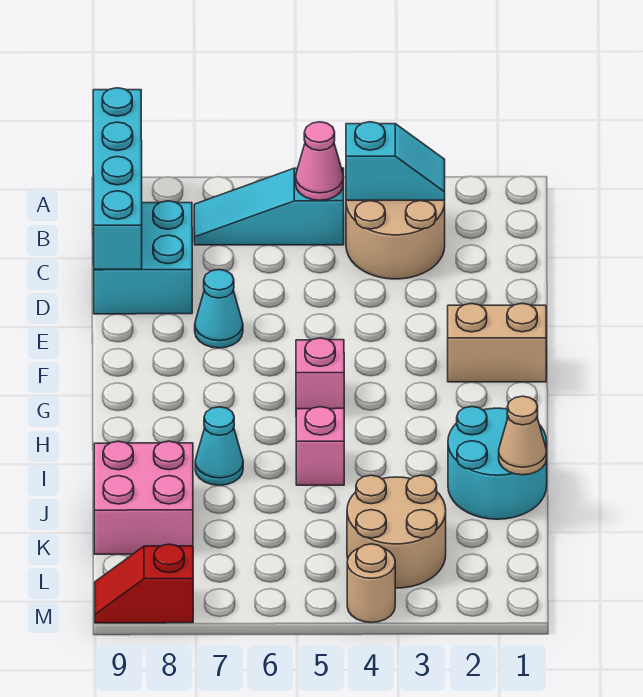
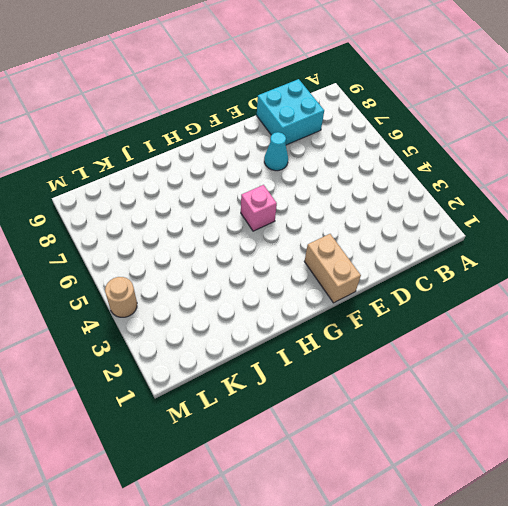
none -> tan 2x2 round brick [346,200,445,279]
none -> cyan 1x3 slope [194,168,344,245]
none -> cyan 2x2 round brick [448,407,547,519]

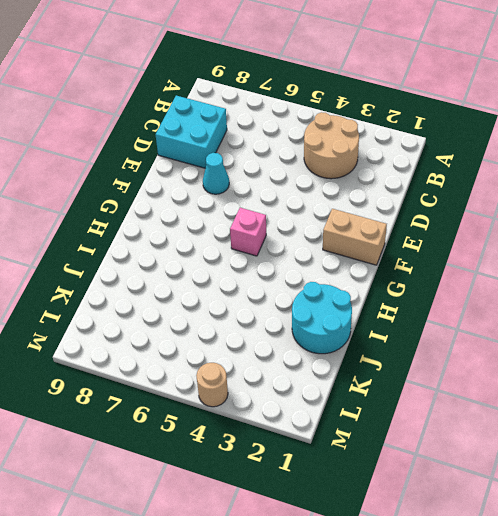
none -> cyan 1x3 slope [194,168,344,245]
none -> pink 1x1 brick [296,407,344,485]
none -> cyan 1x1 cone [195,407,243,485]

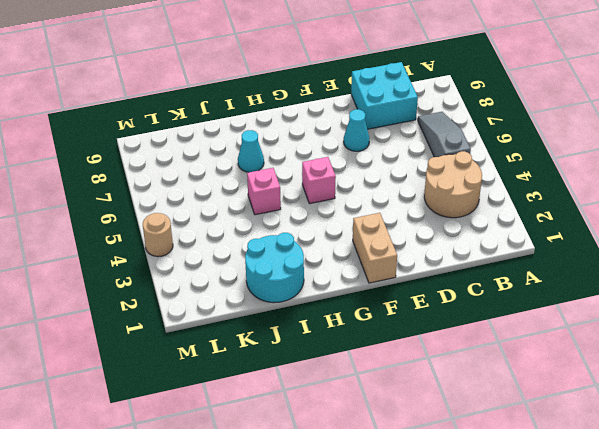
grey 1x3 slope [418,112,471,157] -> cyan 1x3 slope [194,168,344,245]
none -> pink 2x2 brick [94,441,193,554]
none -> tan 2x2 round brick [347,475,446,588]
none -> red 1x2 slope [95,544,193,623]

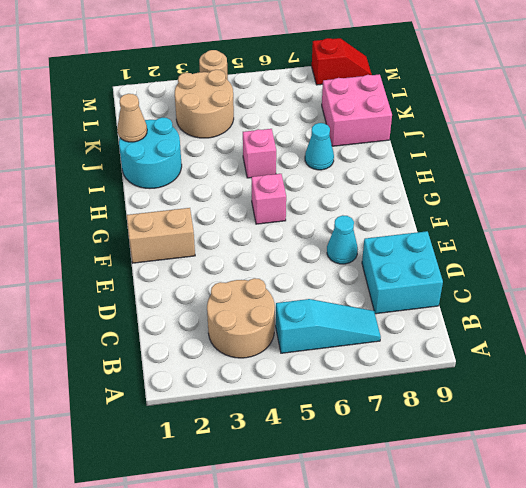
none -> cyan 1x4 brick [93,88,142,269]
none -> cyan 1x2 slope [346,122,445,200]
none -> pink 1x1 cone [296,122,344,200]

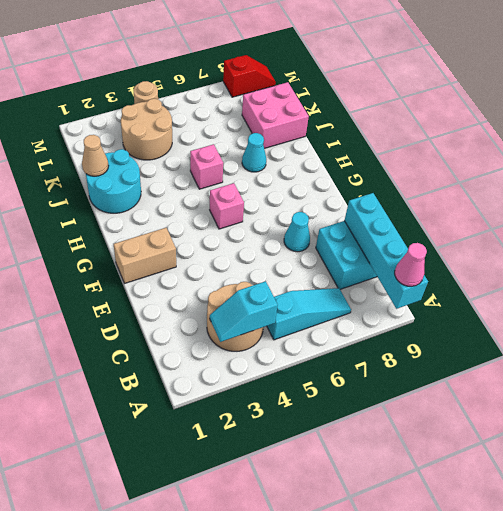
pink 1x1 cone [395,243,427,286] -> pink 1x1 cone moved to [296,122,344,200]

